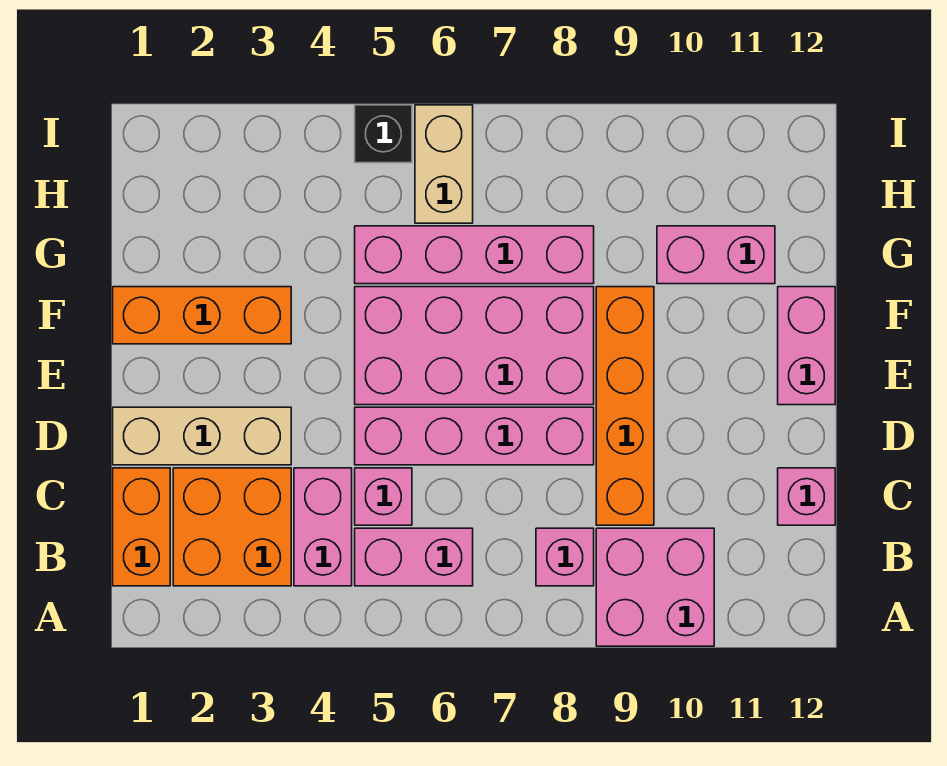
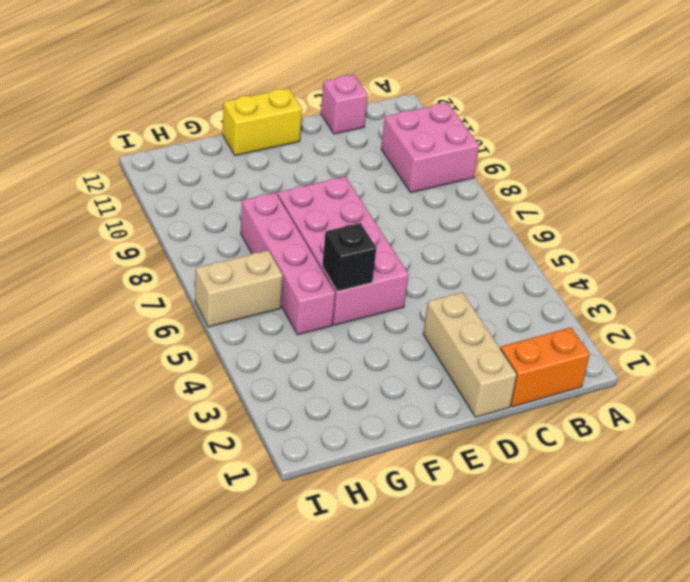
yellow 1x2 brick [223,88,302,156] -> pink 1x2 brick [778,287,835,405]
black 1x1 brick [322,223,376,291] -> black 1x1 brick moved to [355,105,412,163]
none -> orange 2x2 brick [173,468,291,586]
none -> pink 1x2 brick [294,468,352,586]
none -> pink 1x2 brick [355,528,473,586]

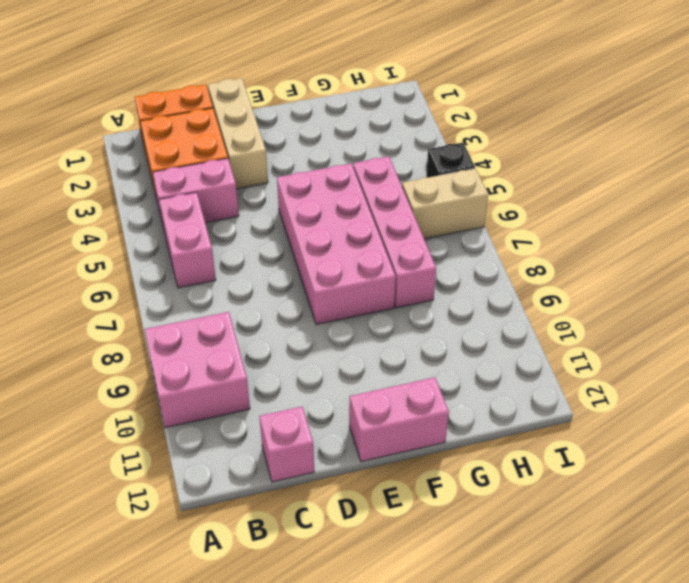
none -> pink 1x1 brick [536,528,594,586]
none -> pink 1x1 brick [355,468,412,525]
none -> orange 1x4 brick [596,287,654,525]

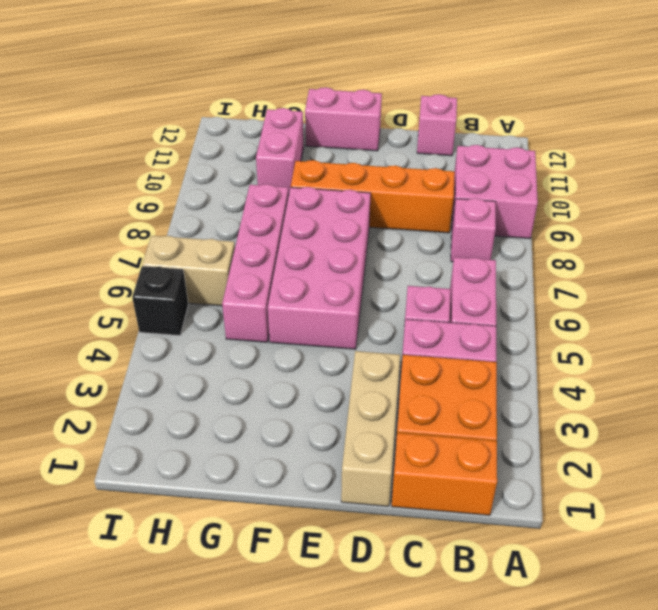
none -> pink 1x4 brick [355,407,594,465]
none -> orange 1x3 brick [113,287,291,344]

